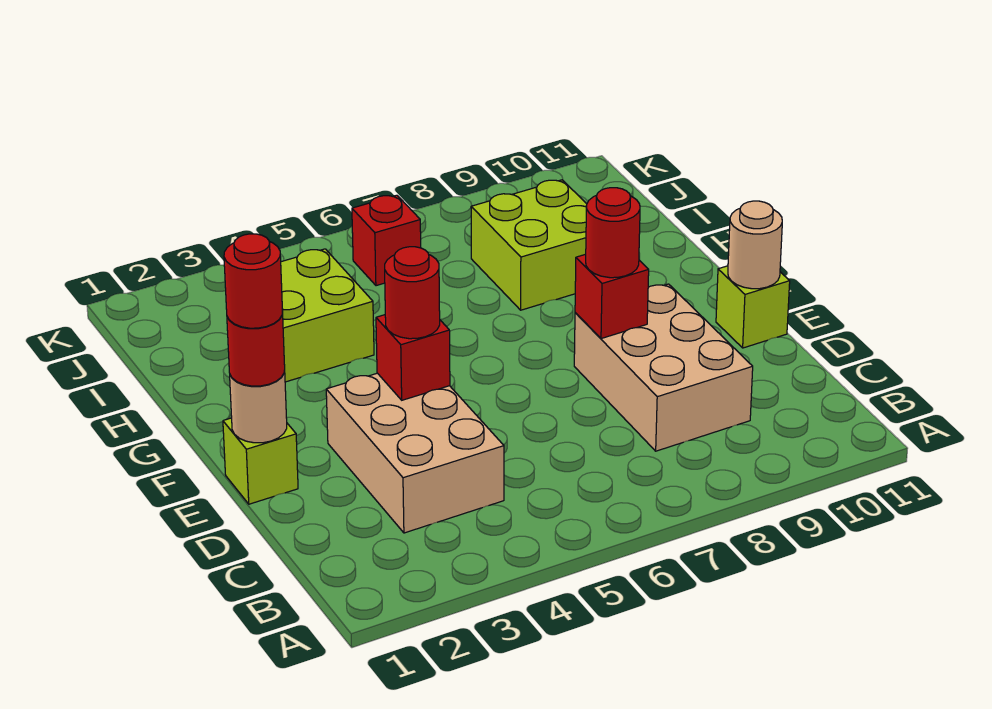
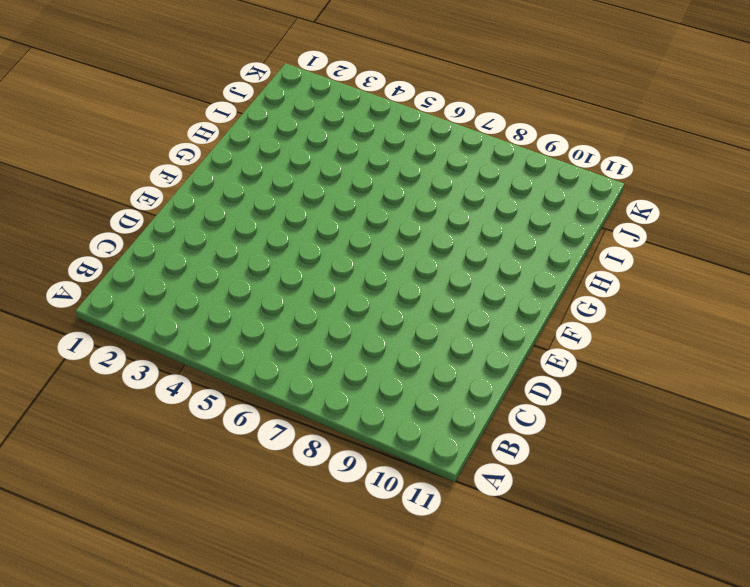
none -> tan 2x3 brick [326,373,504,533]
none -> tan 2x3 brick [574,284,753,451]
none -> lime 1x1 brick [223,418,298,504]

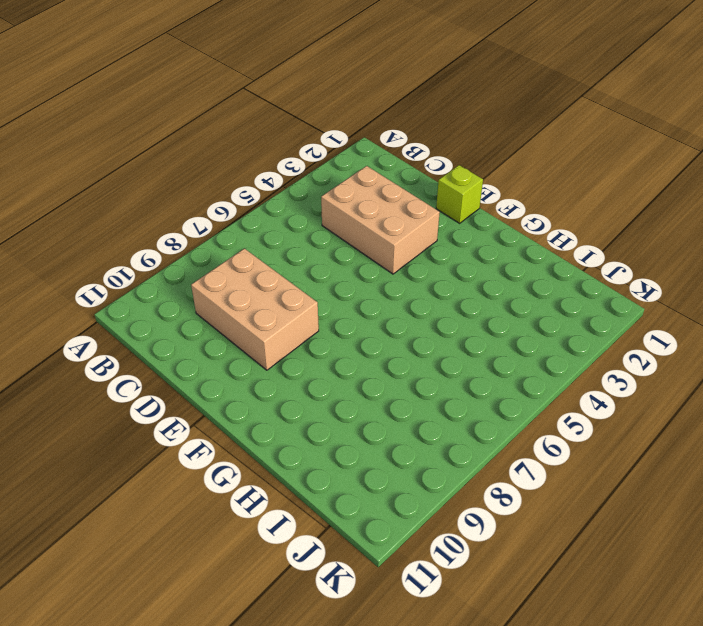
none -> lime 1x1 brick [716,266,790,348]
none -> lime 2x2 brick [281,249,374,382]
none -> lime 2x2 brick [471,180,587,310]

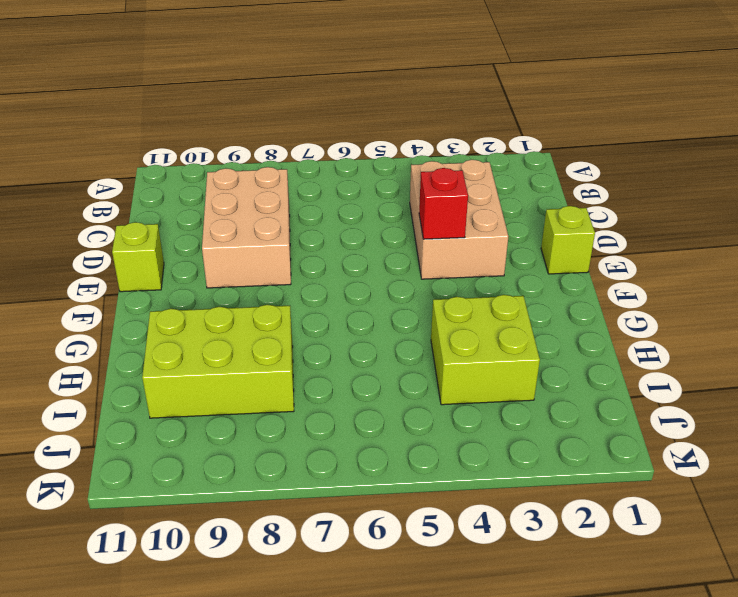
lime 2x3 brick [142,305,294,418] -> lime 2x2 brick [471,180,587,310]
none -> red 1x1 brick [352,195,421,286]
none -> tan 1x1 round brick [230,370,287,443]
none -> red 1x1 brick [575,254,649,339]

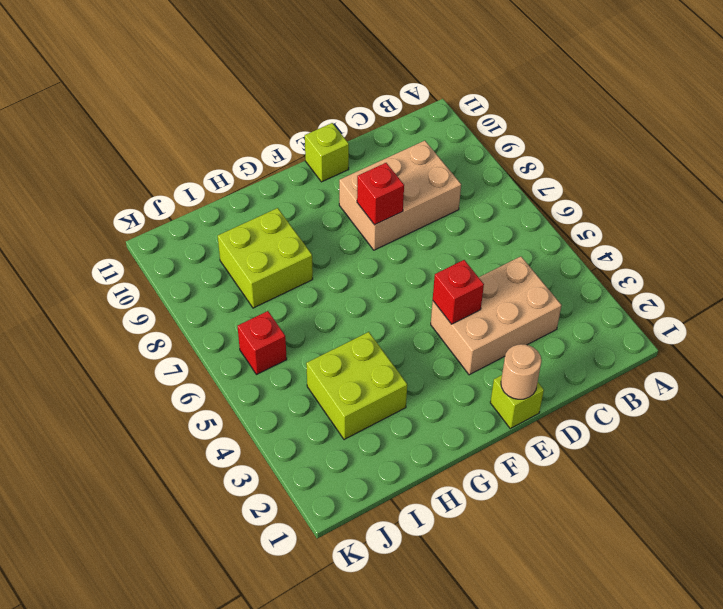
none -> tan 1x1 round brick [728,201,782,289]
none -> red 1x1 round brick [227,311,285,386]
none -> red 1x1 round brick [385,247,440,339]

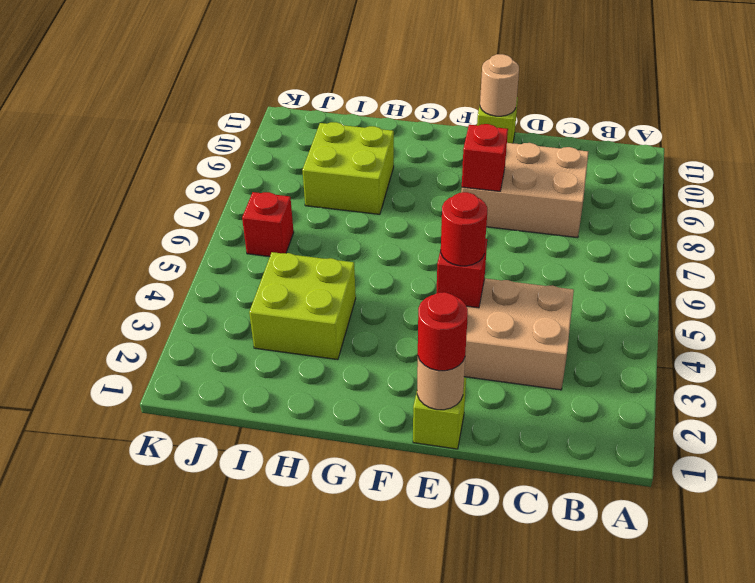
none -> red 1x1 round brick [586,188,640,278]
none -> red 1x1 round brick [224,234,282,328]

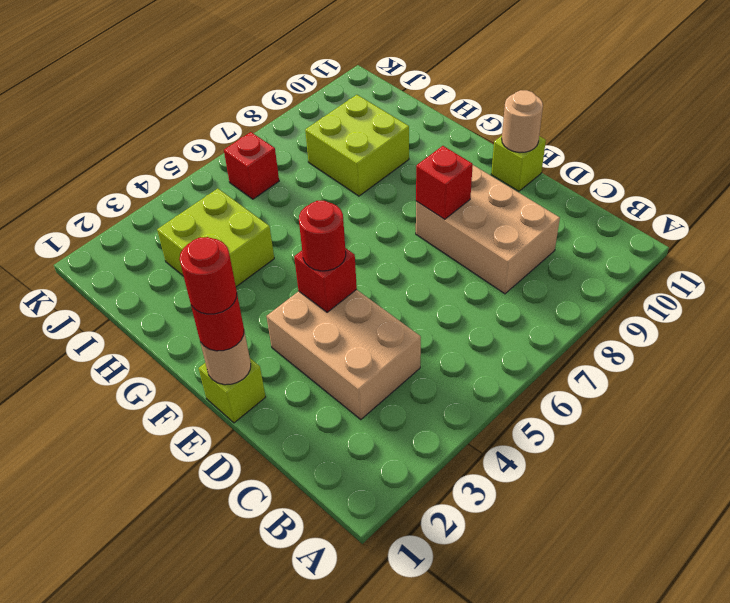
none -> red 1x1 round brick [586,188,640,278]

